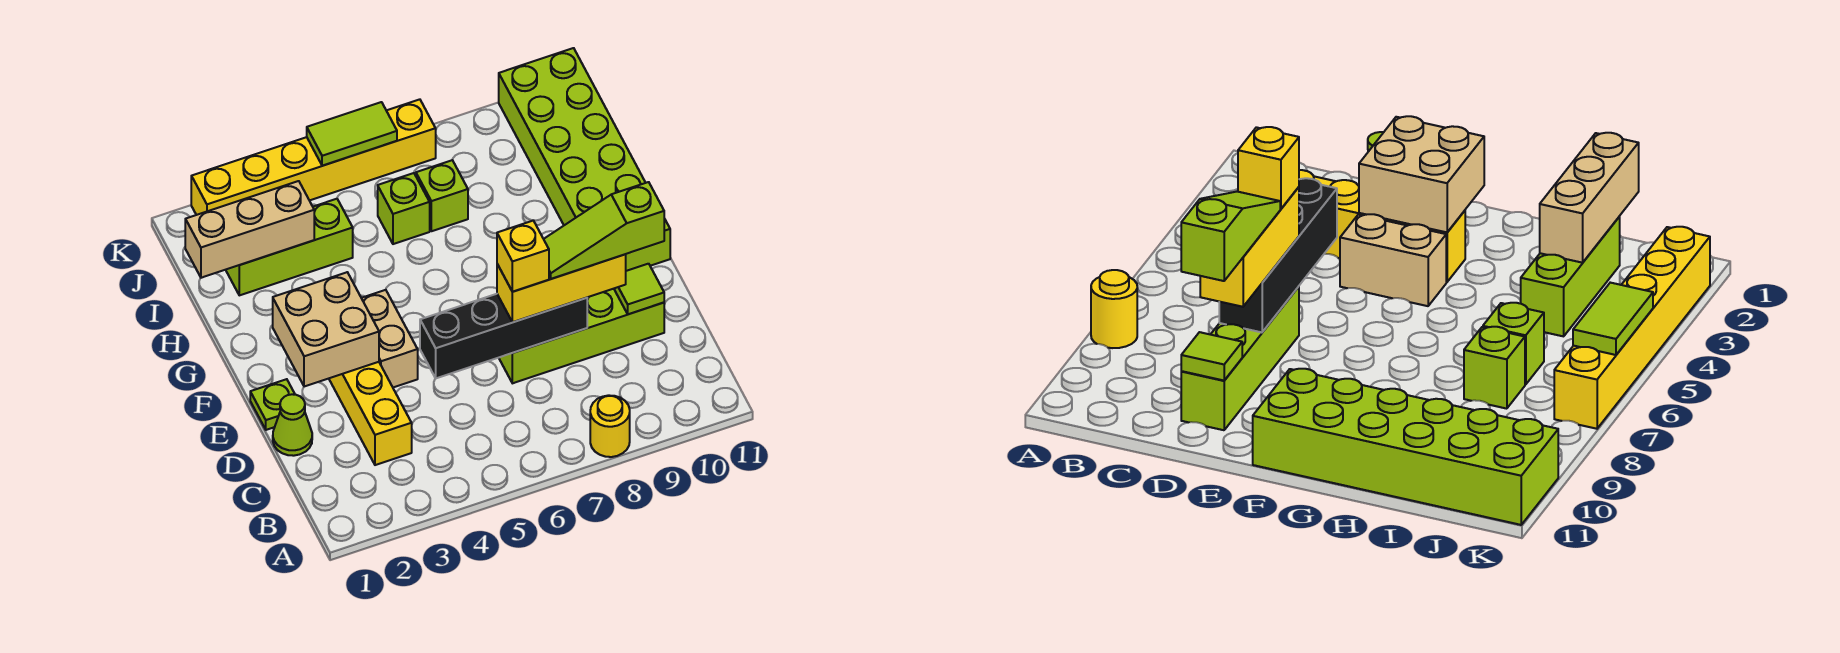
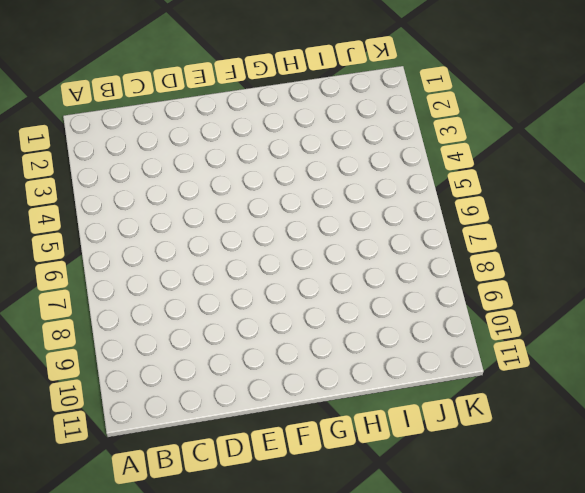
none -> yellow 1x1 round brick [590,395,630,457]
none -> yellow 1x4 brick [329,362,412,465]
none -> lime 1x1 cone [273,394,312,456]

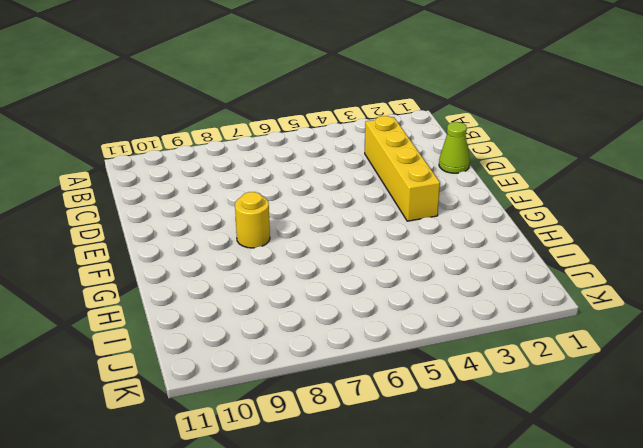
yellow 1x1 round brick [235,192,270,248] -> yellow 1x1 round brick moved to [590,395,630,457]
none -> lime 1x4 brick [499,289,664,383]
none -> lime 1x1 plate [250,379,295,430]
none -> tan 1x2 brick [362,290,418,387]

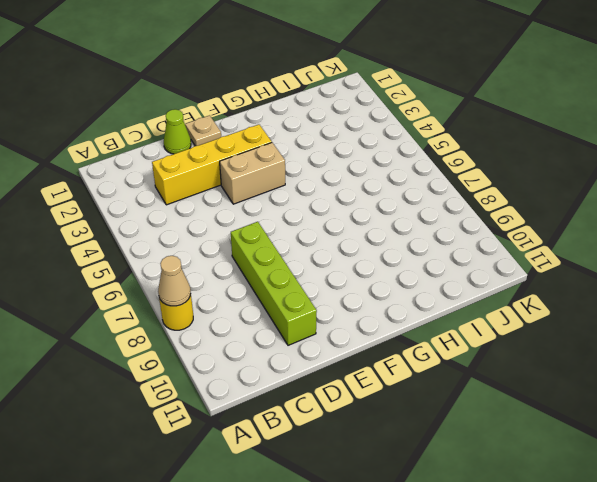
tan 1x1 cone [158,256,191,306] -> none
tan 1x1 plate [185,115,221,146] -> lime 1x1 plate [250,379,295,430]
none -> lime 2x6 brick [499,48,670,271]
none -> lime 1x3 brick [226,199,353,295]
none -> lime 1x1 brick [378,173,430,244]

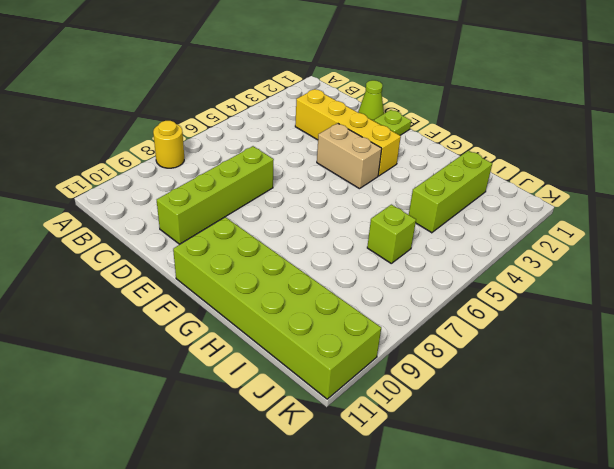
none -> lime 1x1 brick [416,160,468,231]
none -> yellow 1x6 brick [191,99,436,215]
none -> black 1x4 brick [420,294,587,378]

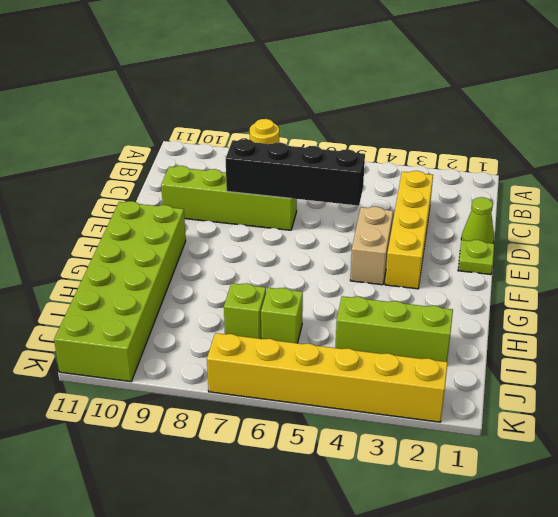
none -> lime 1x1 tile [614,264,664,314]
none -> tan 2x2 brick [273,272,379,387]
none -> tan 1x3 brick [185,181,314,278]

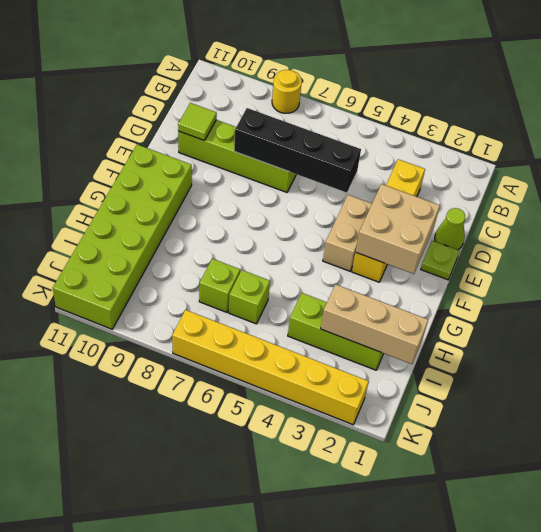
none -> lime 1x2 tile [307,102,397,166]
none -> yellow 1x3 brick [497,254,626,322]
none -> yellow 1x1 brick [497,220,549,292]

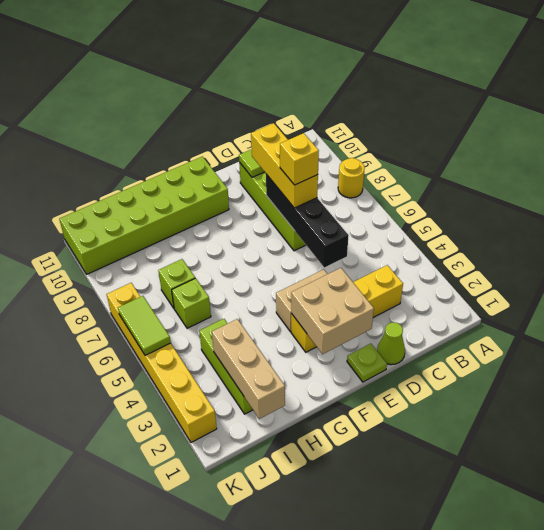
none -> lime 1x3 slope [544,182,664,279]

